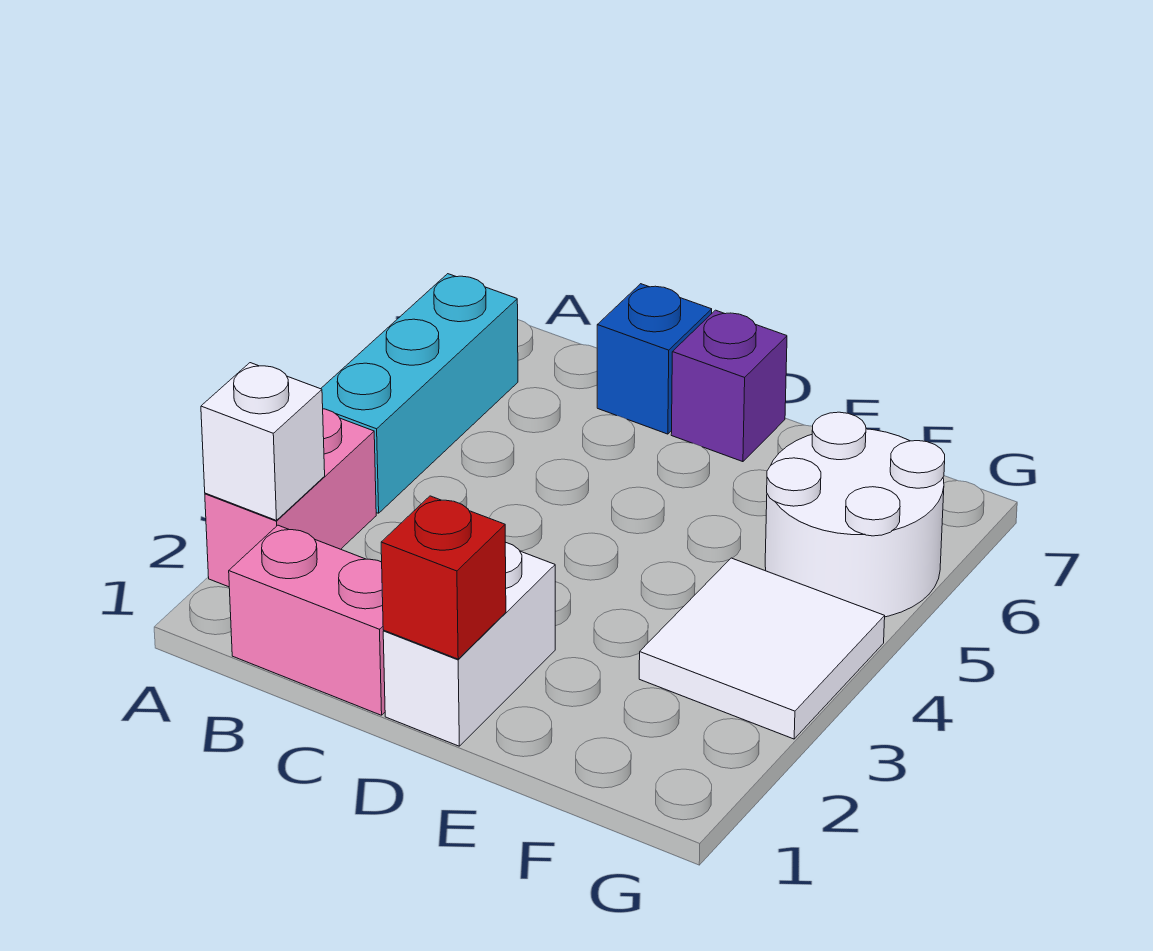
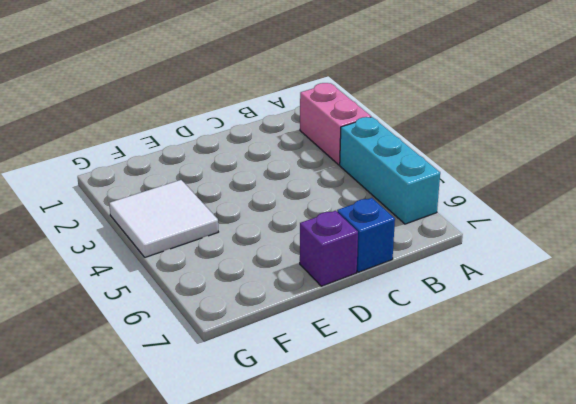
none -> pink 1x2 brick [229,525,385,715]
none -> white 1x2 brick [383,542,555,746]

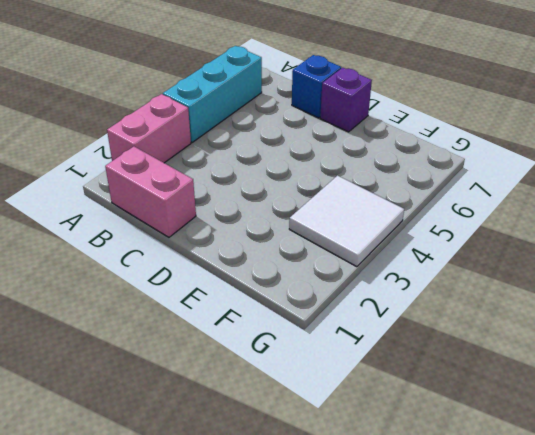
none -> white 1x2 brick [383,542,555,746]
none -> white 2x2 round brick [765,412,945,617]

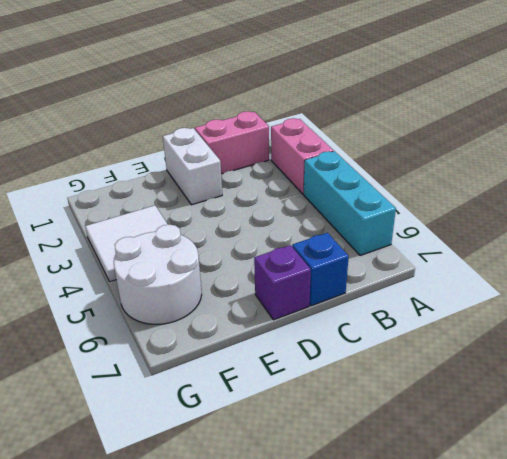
none -> white 1x1 brick [201,363,325,520]
none -> red 1x1 brick [381,496,506,659]

